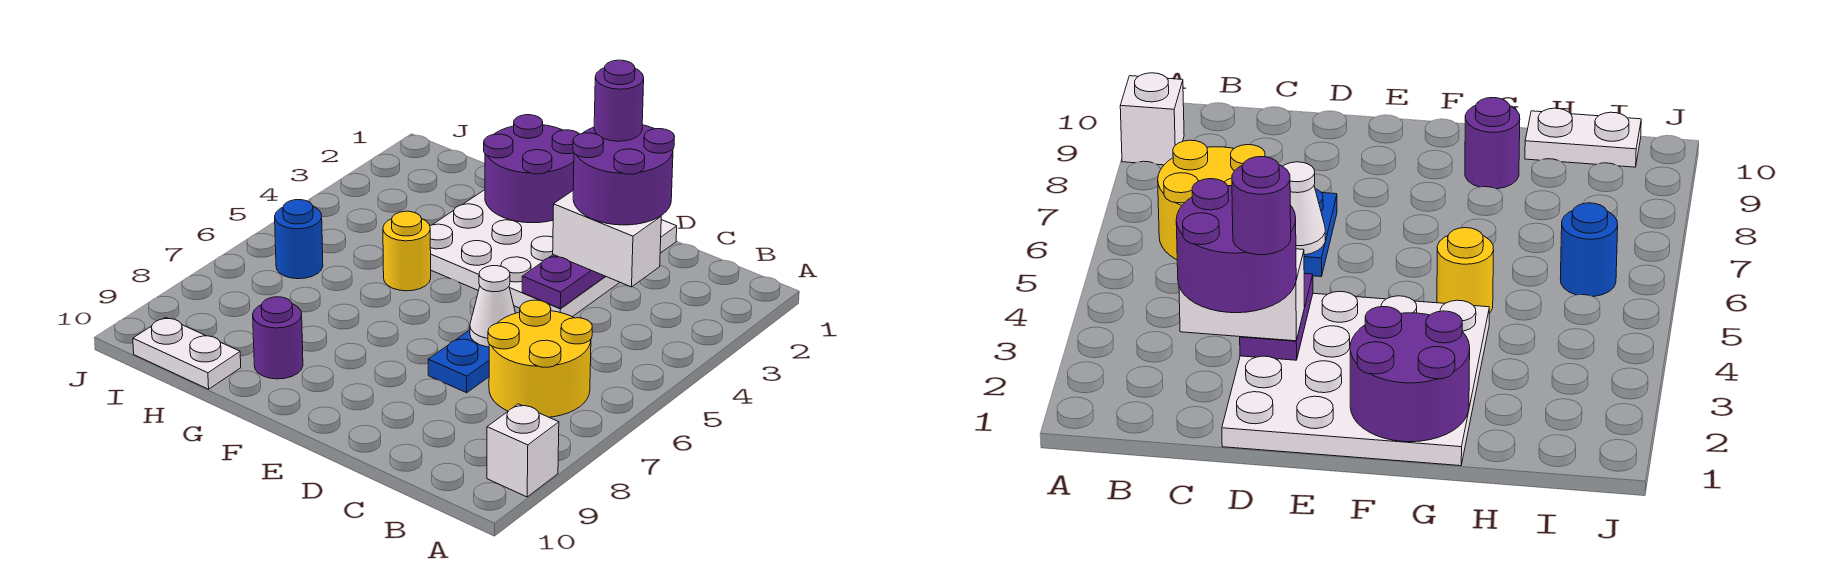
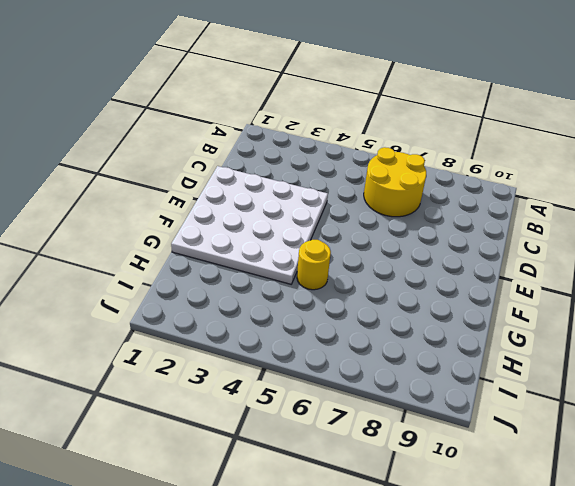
none -> white 1x1 brick [487,404,559,497]
none -> blue 1x2 plate [428,330,489,393]
none -> purple 1x1 round brick [253,297,303,379]

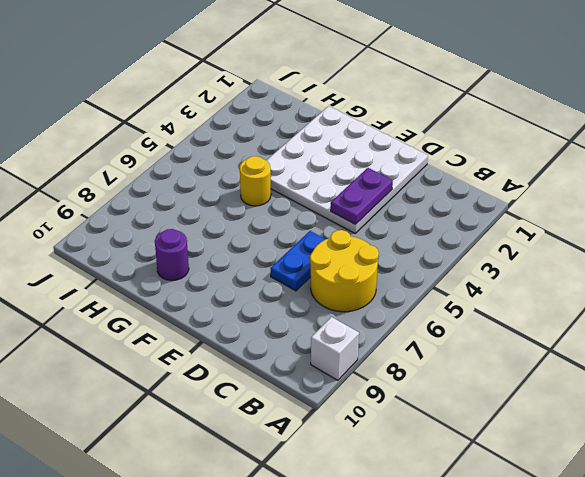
none -> white 1x2 plate [133,317,241,389]
none -> blue 1x1 round brick [275,200,323,279]
none -> white 1x1 cone [470,266,515,347]

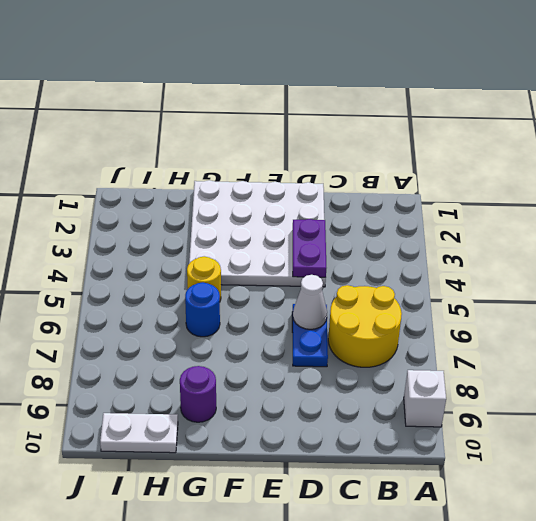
blue 1x1 round brick [185,282,220,337] -> blue 1x1 round brick moved to [275,200,323,279]
none -> purple 2x2 round brick [484,115,579,223]
none -> white 1x2 brick [553,191,661,287]
none -> purple 2x2 round brick [573,125,675,225]

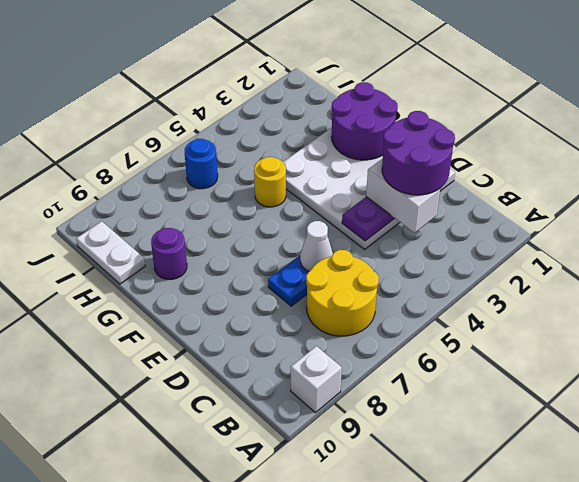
none -> purple 1x1 round brick [594,60,644,141]

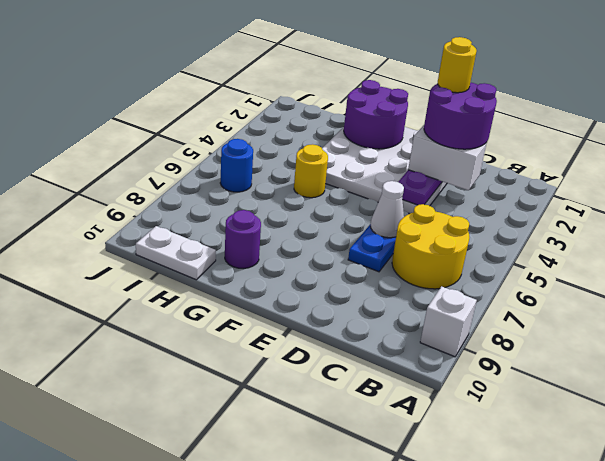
yellow 1x1 round brick [438,37,477,93] -> purple 1x1 round brick [594,60,644,141]

